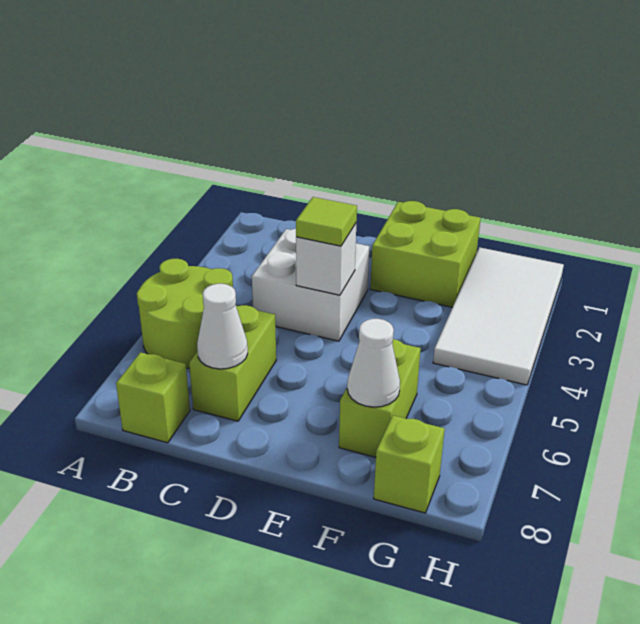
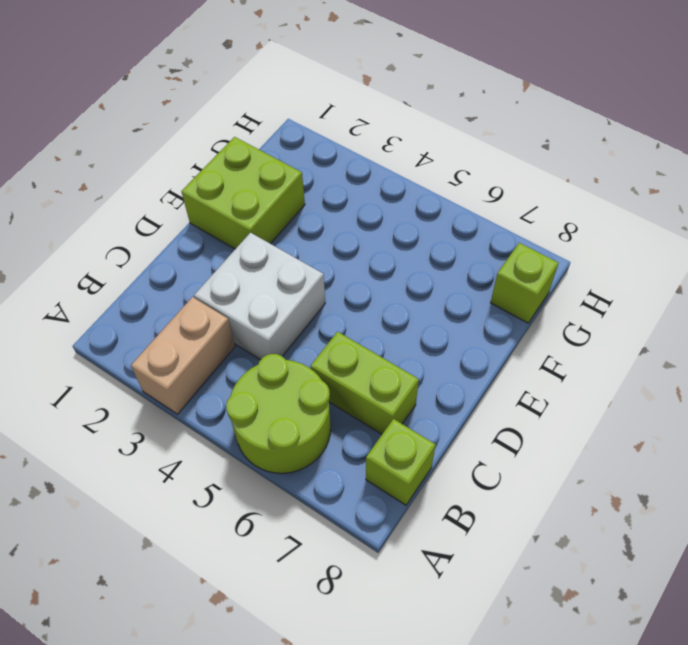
tan 1x2 brick [131,297,235,414] -> none
none -> lime 1x2 brick [339,339,421,457]
none -> white 2x4 tile [433,247,564,385]
none -> white 1x1 cone [197,284,248,369]

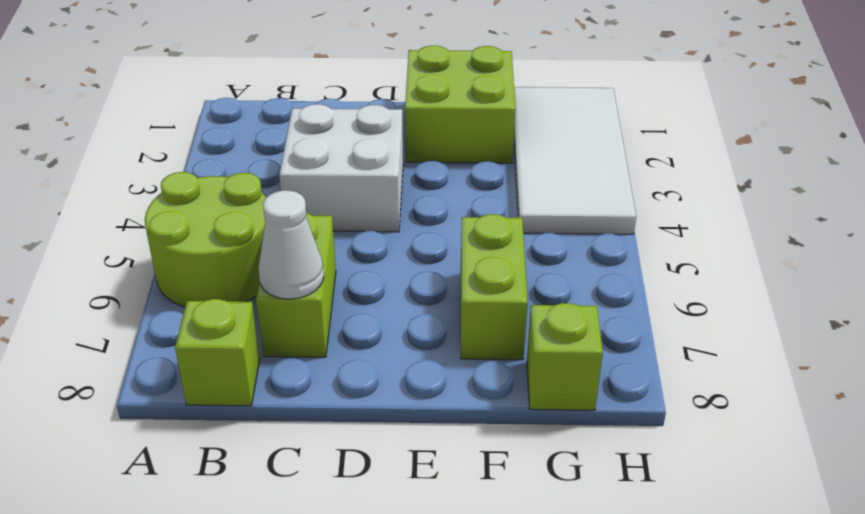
none -> white 1x1 brick [296,224,356,295]
none -> white 1x1 cone [347,319,400,407]
none -> lime 1x1 tile [296,197,357,246]

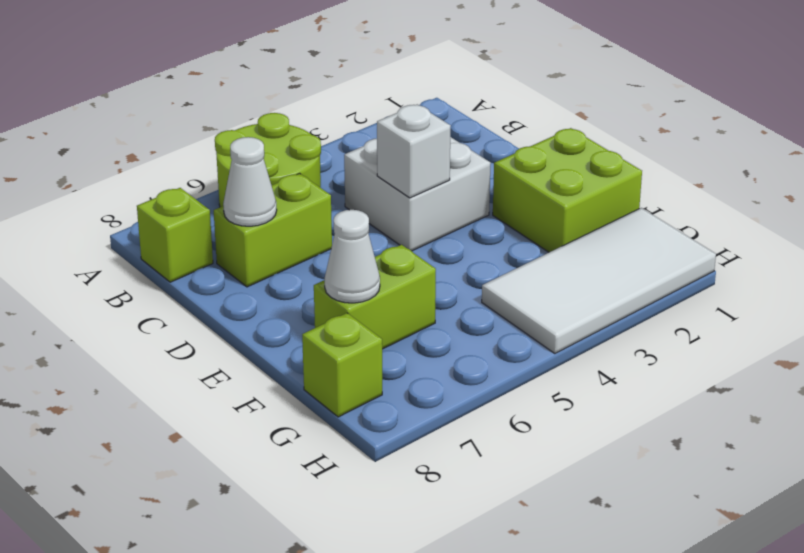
none -> lime 1x1 tile [296,197,357,246]

